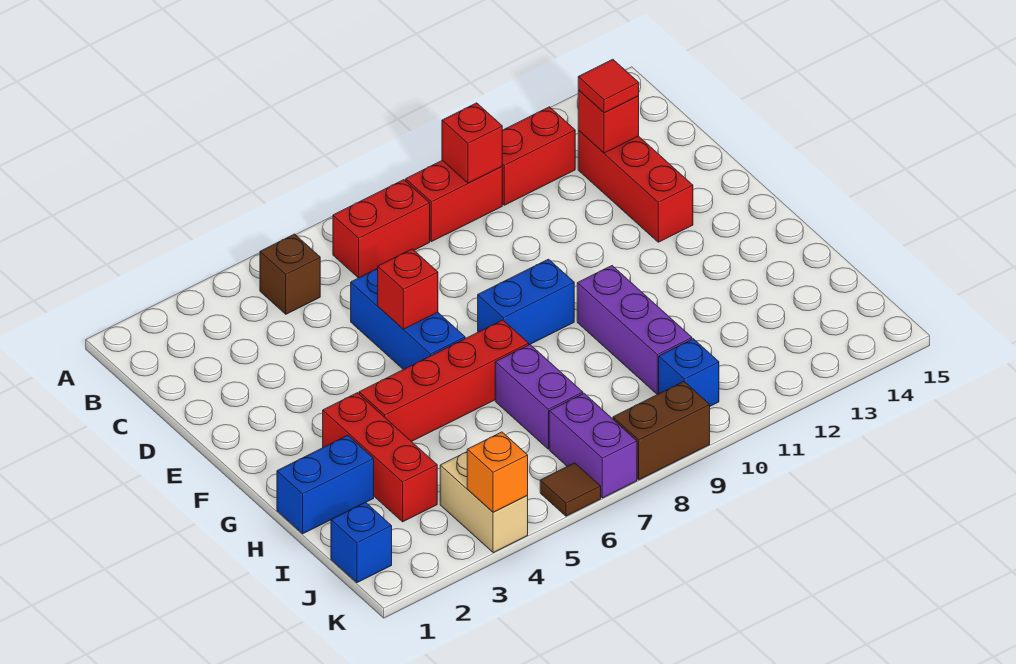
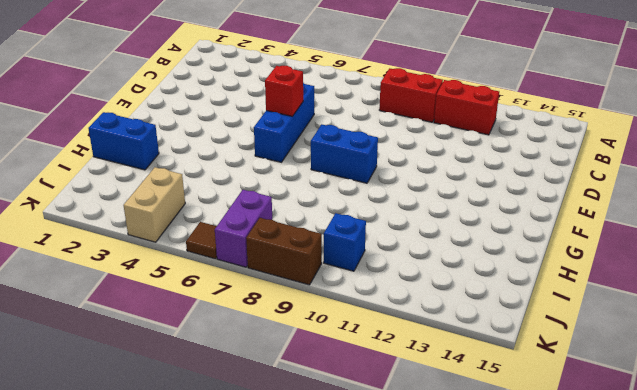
none -> brown 1x1 brick [260,234,320,314]
none -> red 1x2 brick [333,180,430,278]
none -> red 1x3 brick [578,131,693,242]

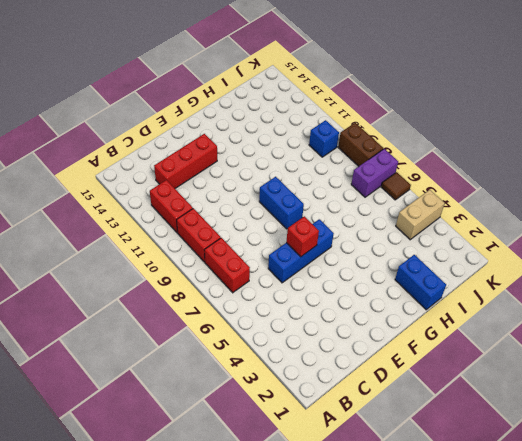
none -> brown 1x1 brick [260,234,320,314]
none -> red 1x3 brick [323,393,437,522]
none -> red 1x4 brick [359,320,529,442]

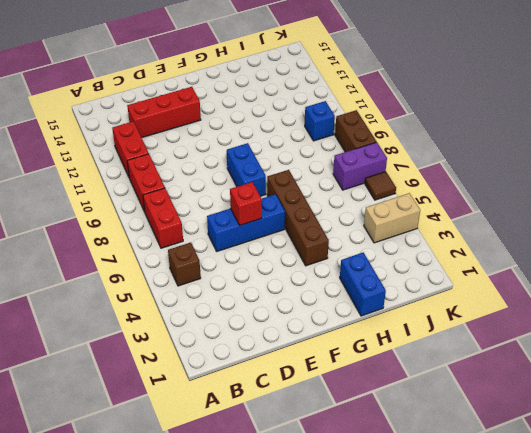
brown 1x4 brick [267,170,329,266] -> red 1x4 brick [359,320,529,442]
none -> red 1x3 brick [323,393,437,522]
none -> purple 1x3 brick [577,266,692,394]
none -> purple 1x2 brick [495,345,583,449]

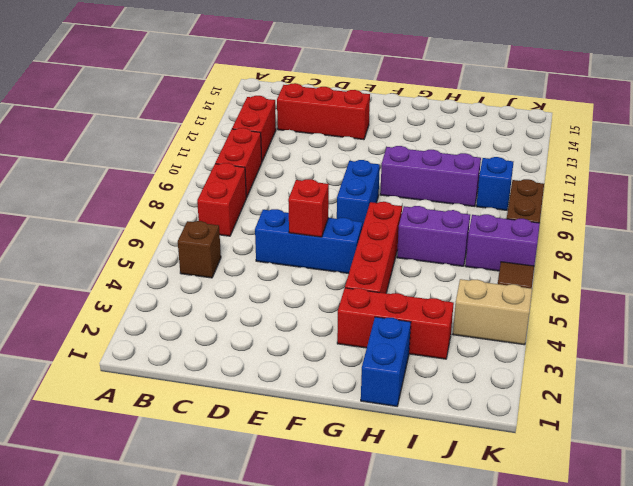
none -> blue 1x1 brick [331,502,392,583]
none -> red 1x1 brick [442,103,502,183]
none -> red 1x1 brick [578,90,639,153]

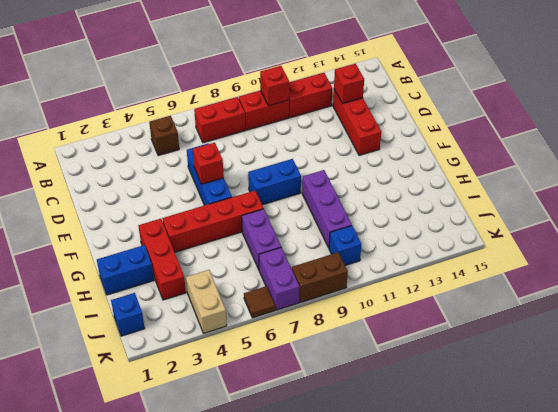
none -> orange 1x1 brick [467,432,528,512]
none -> red 1x1 tile [578,59,639,113]

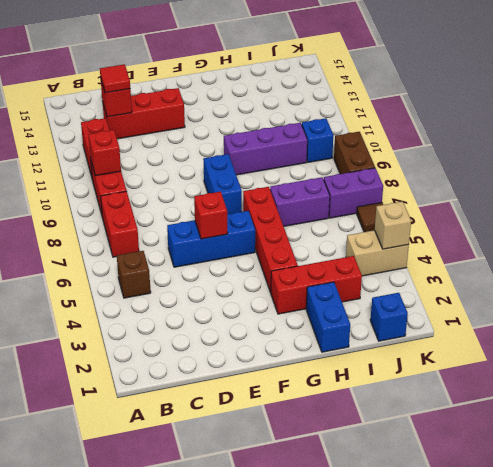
tan 1x1 brick [375,202,411,249] -> orange 1x1 brick [467,432,528,512]

